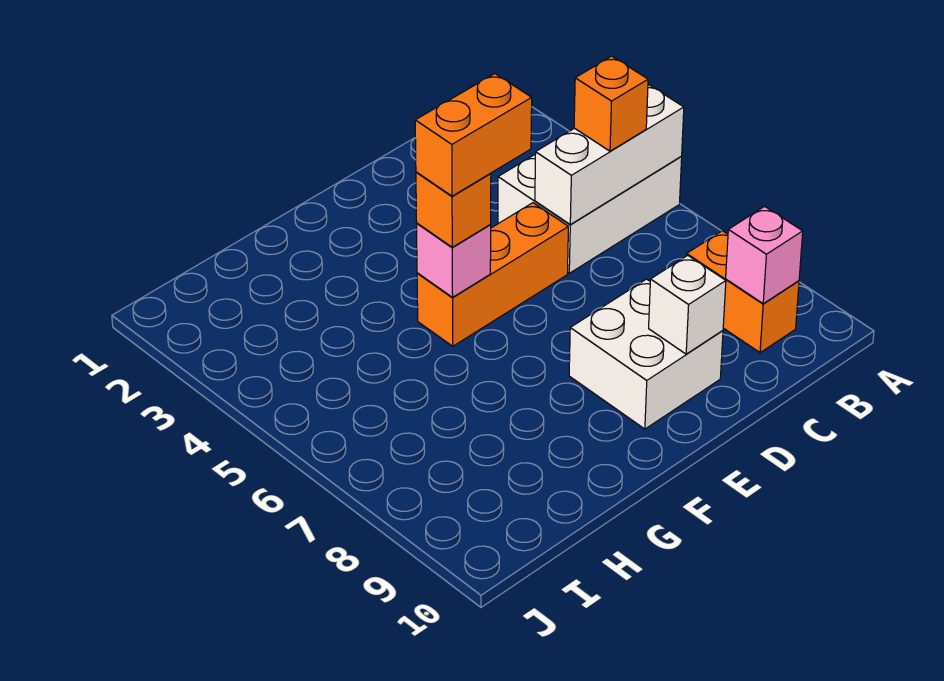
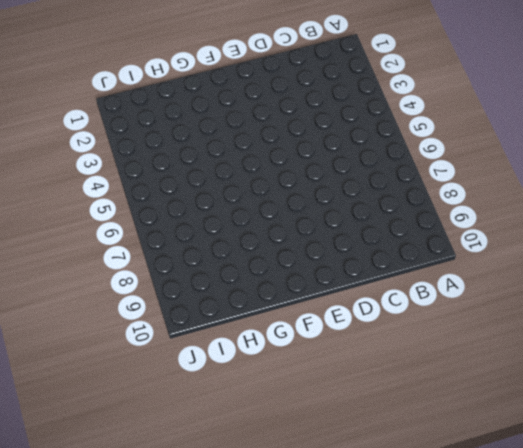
none -> white 2x3 brick [498,155,682,273]
none -> orange 1x2 brick [687,231,799,353]

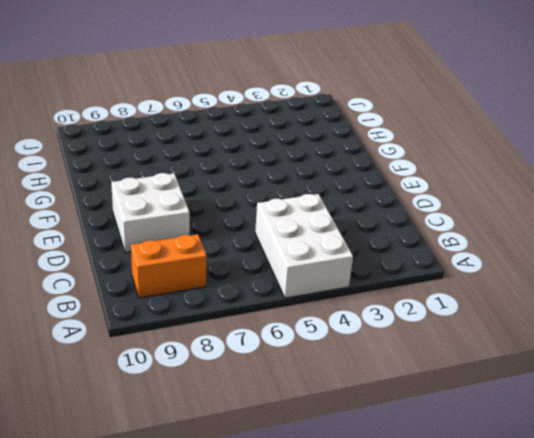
none -> orange 1x3 brick [417,203,568,346]
none -> white 1x3 brick [535,84,684,224]

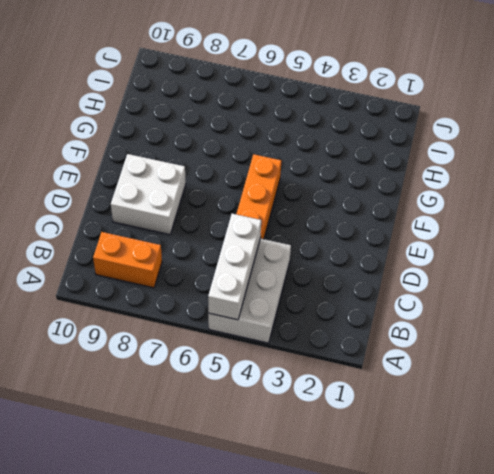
none -> pink 1x1 brick [726,206,803,304]
none -> white 1x1 brick [649,255,726,354]

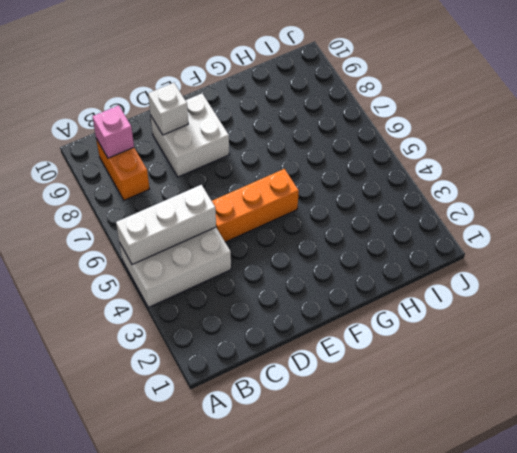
none -> pink 1x1 brick [417,223,491,297]
none -> orange 1x1 brick [574,56,648,151]

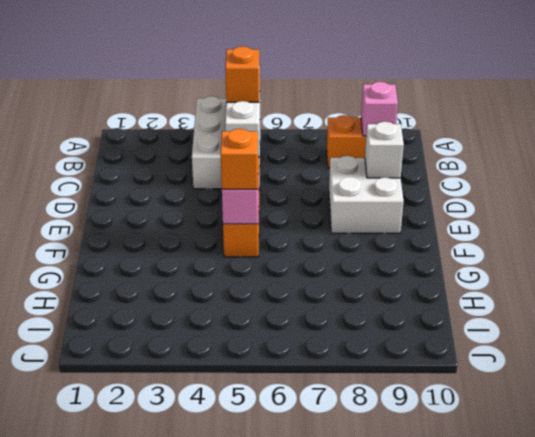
none -> orange 1x2 brick [415,74,532,196]

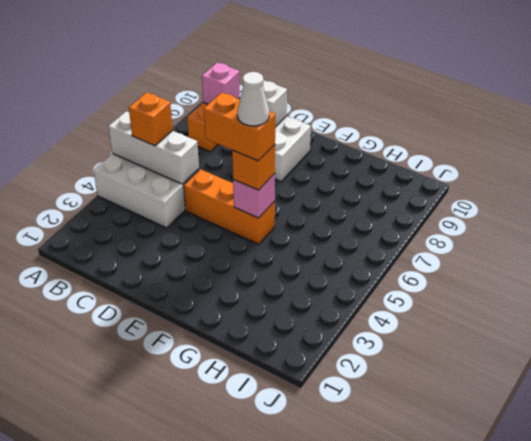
white 1x1 cone [237,72,269,126] -> none

